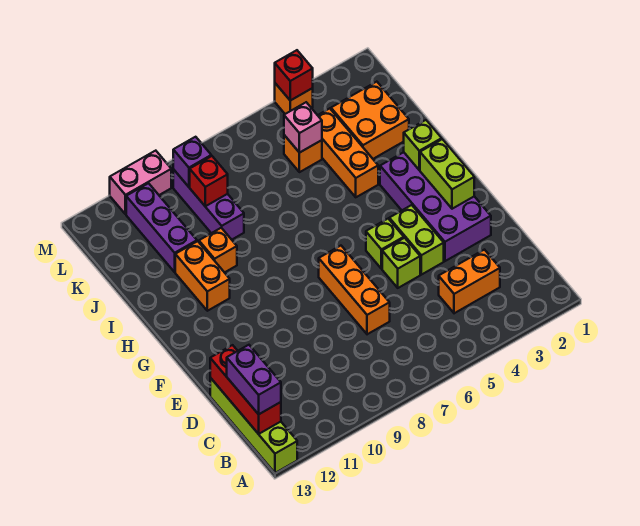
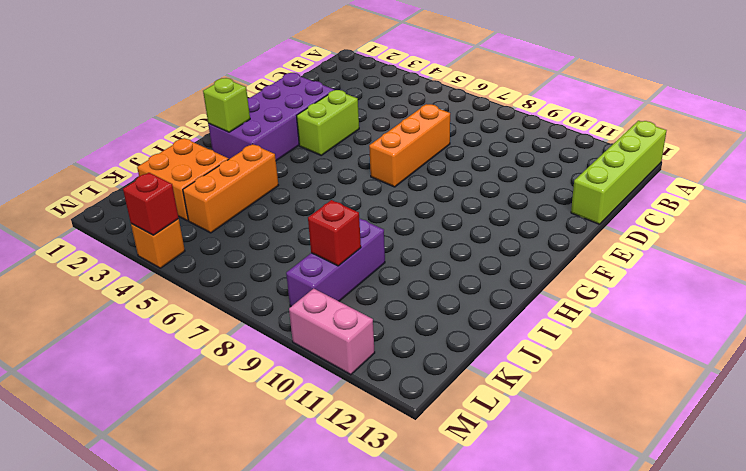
none -> orange 1x2 brick [439,250,500,313]
none -> lime 1x1 brick [382,238,420,288]
none -> lime 1x1 brick [366,219,404,269]

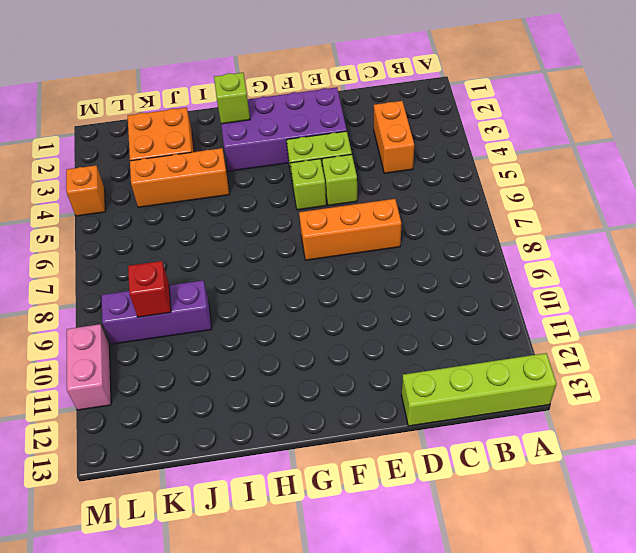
none -> orange 1x2 brick [175,241,230,311]
none -> orange 1x1 brick [199,228,237,272]
none -> purple 1x3 brick [126,183,197,272]

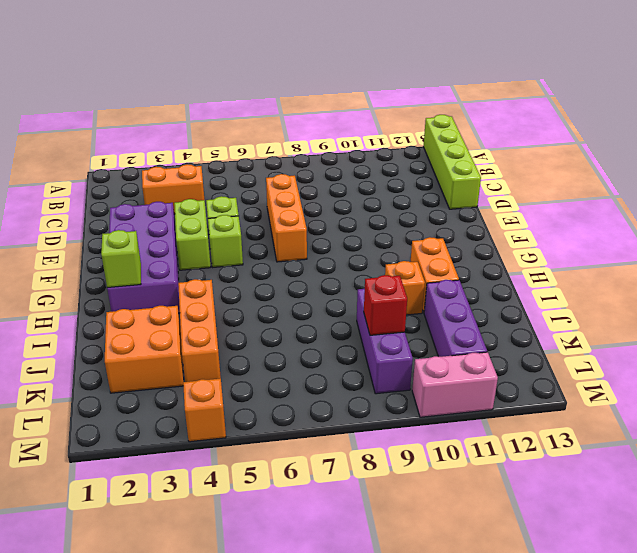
none -> orange 1x1 brick [284,135,322,172]
none -> red 1x3 brick [210,345,281,434]
none -> lime 1x2 brick [420,139,474,209]

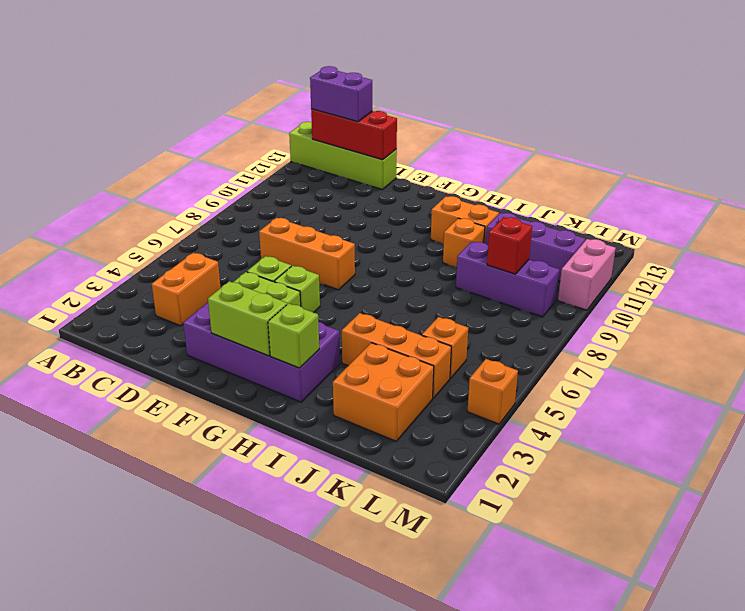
none -> pink 1x1 brick [284,102,322,153]
none -> purple 1x1 brick [173,137,211,187]
none -> red 1x1 brick [275,50,313,101]

